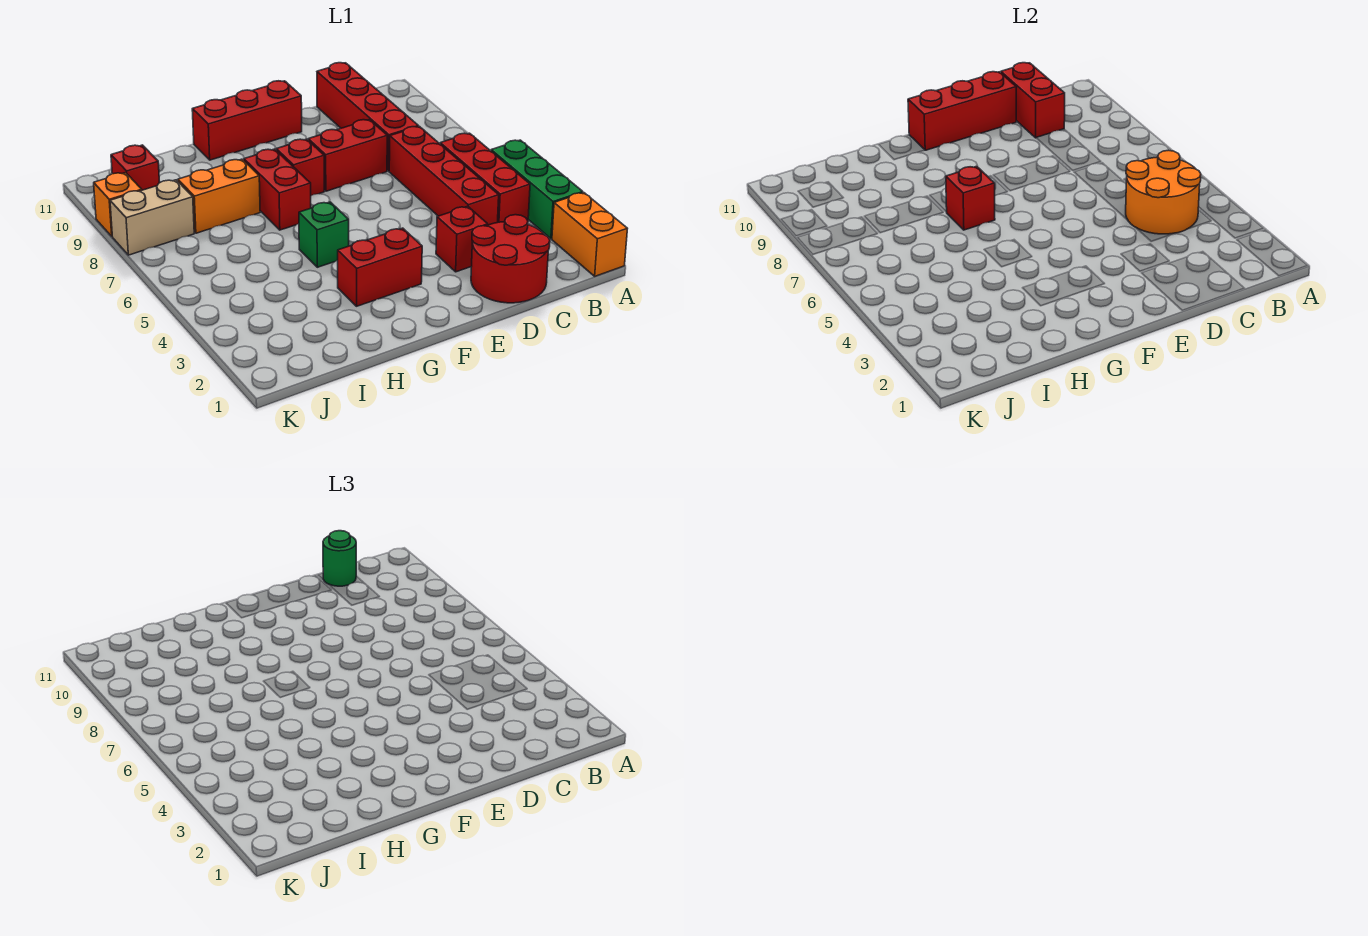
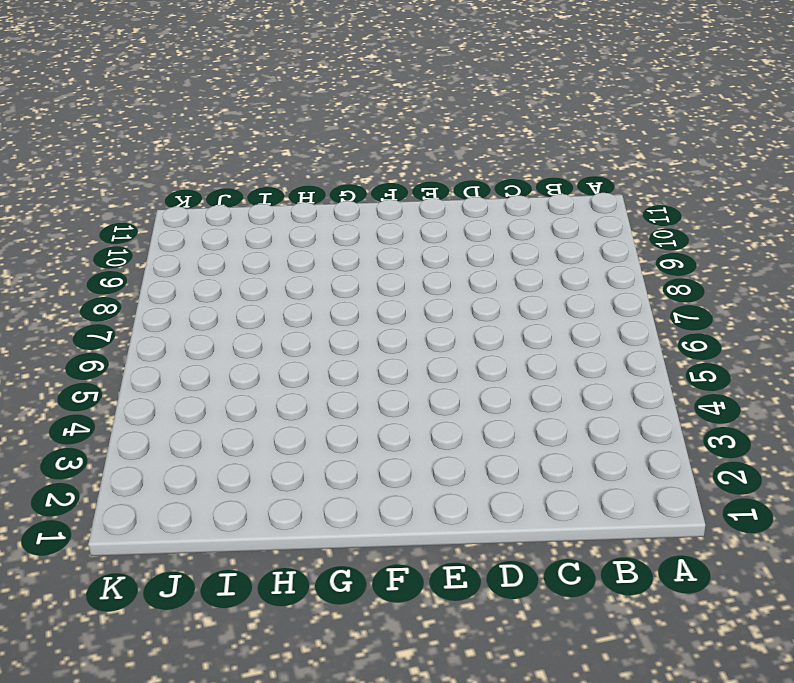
none -> orange 1x2 brick [552,193,628,276]
none -> green 1x3 brick [491,140,583,239]
none -> red 1x3 brick [440,133,530,223]

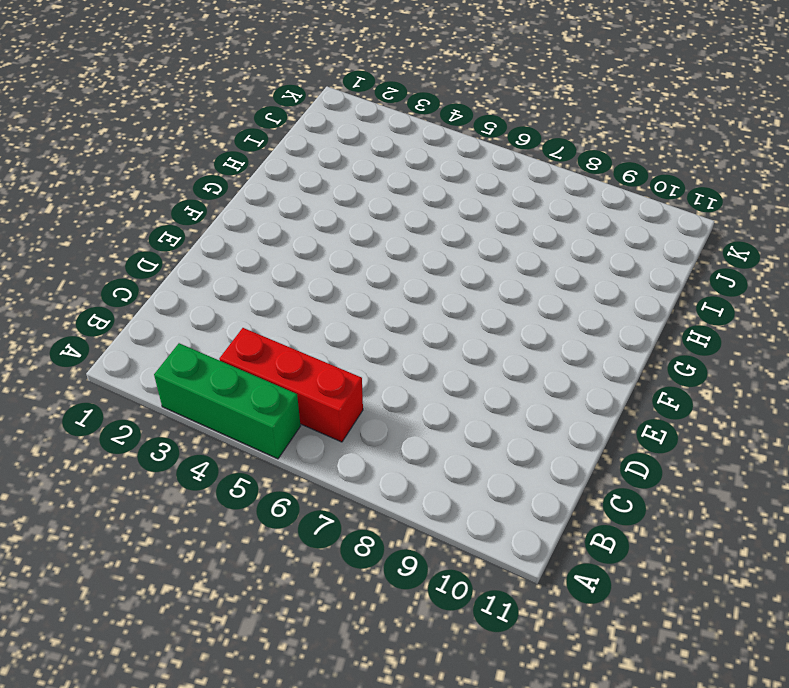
none -> orange 1x2 brick [552,193,628,276]
none -> red 2x2 round brick [471,215,550,303]
none -> red 1x4 brick [389,126,499,225]

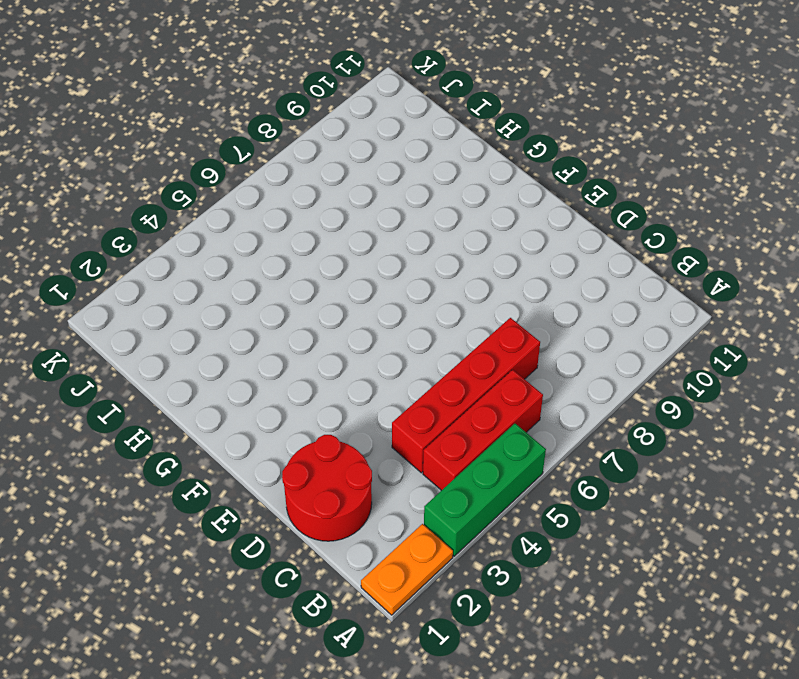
orange 1x2 plate [361,524,453,615] -> orange 1x2 brick [552,193,628,276]
none -> red 1x4 brick [317,63,418,171]
none -> red 1x1 brick [436,206,488,272]
none -> red 1x2 brick [308,120,387,191]

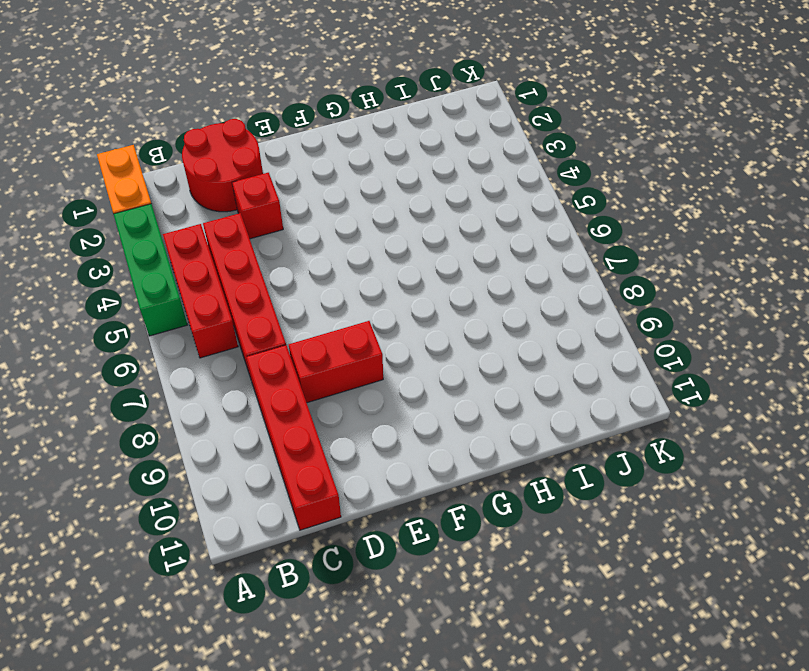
none -> red 1x3 brick [192,81,302,160]
none -> red 1x2 brick [338,228,422,306]
none -> red 1x1 brick [276,139,324,196]

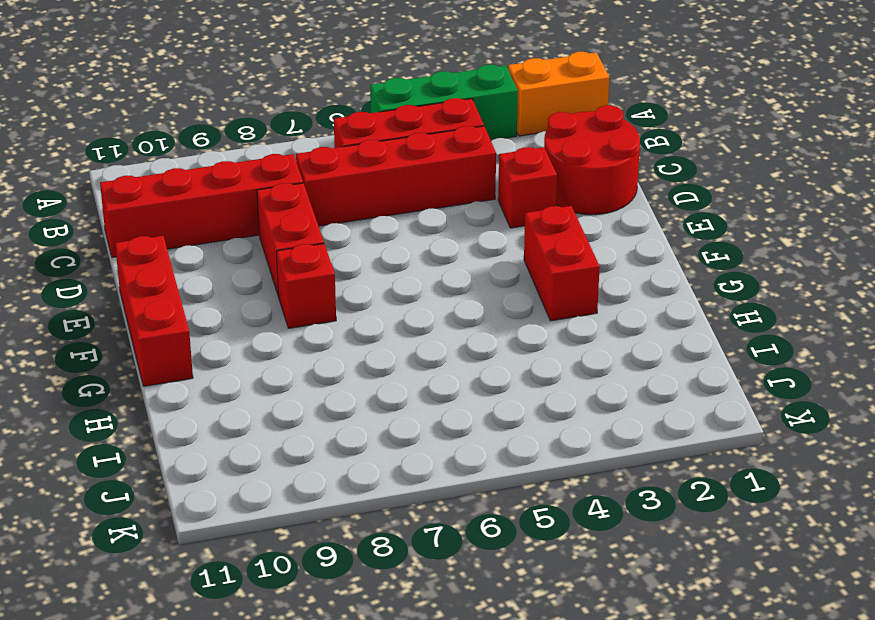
none -> green 1x1 brick [299,202,349,267]
none -> red 1x2 brick [244,149,311,230]
none -> orange 1x2 brick [178,159,260,233]

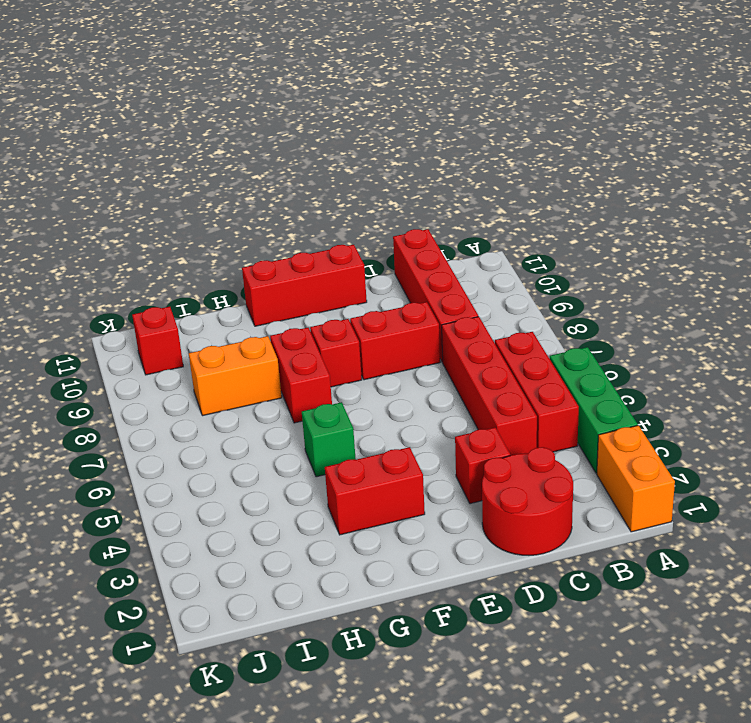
none -> tan 1x2 brick [110,180,194,255]
none -> orange 1x1 brick [94,173,142,236]
none -> orange 2x2 round brick [1126,150,1201,234]

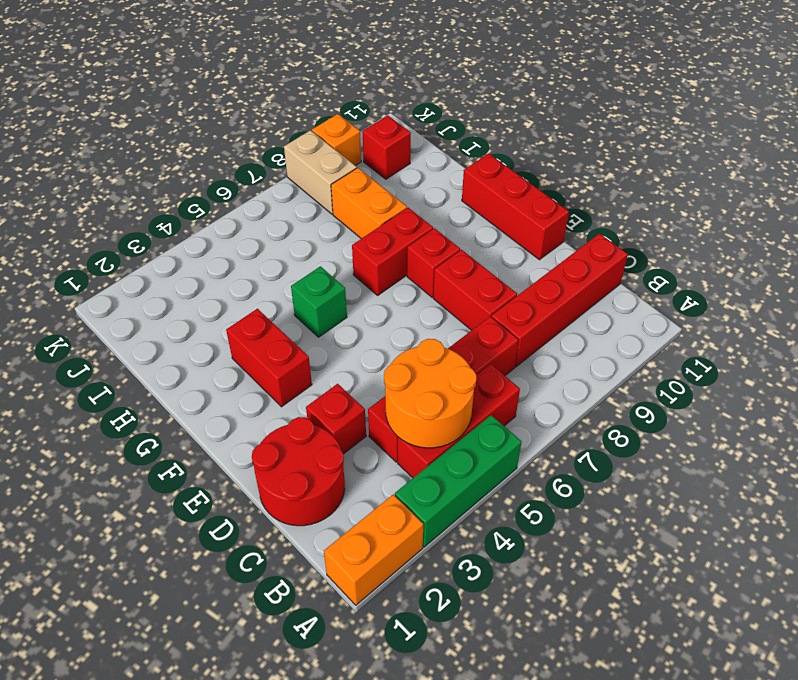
none -> red 1x2 brick [1001,63,1065,138]
none -> red 1x3 brick [908,72,1016,150]
none -> red 1x1 brick [946,166,995,230]

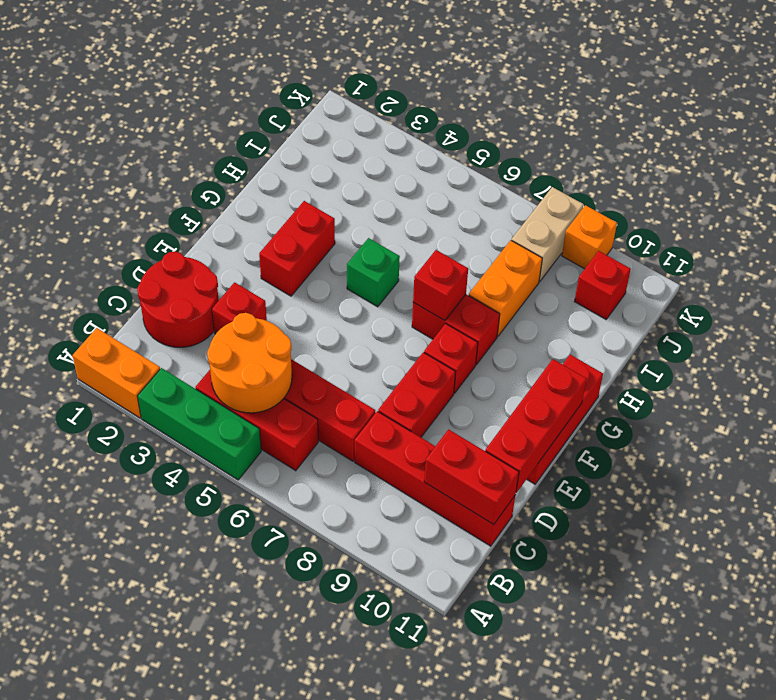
none -> green 1x1 round brick [323,531,356,586]

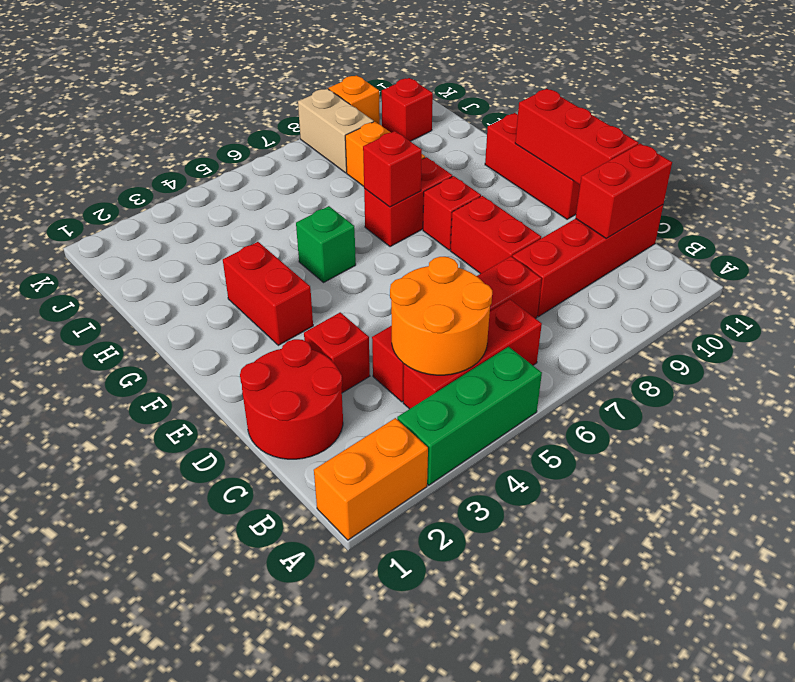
none -> green 1x1 round brick [323,531,356,586]

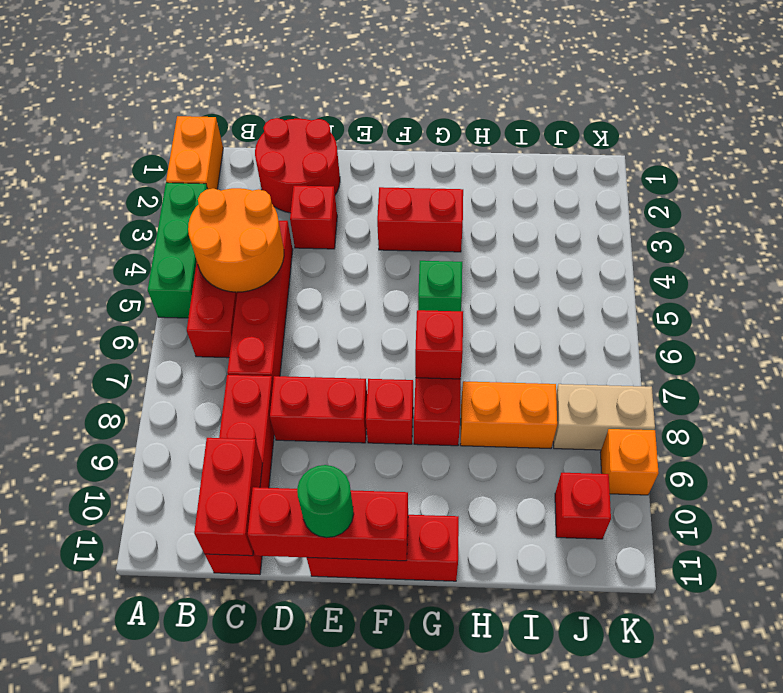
green 1x1 round brick [297,465,354,538] -> green 1x1 round brick moved to [323,531,356,586]

